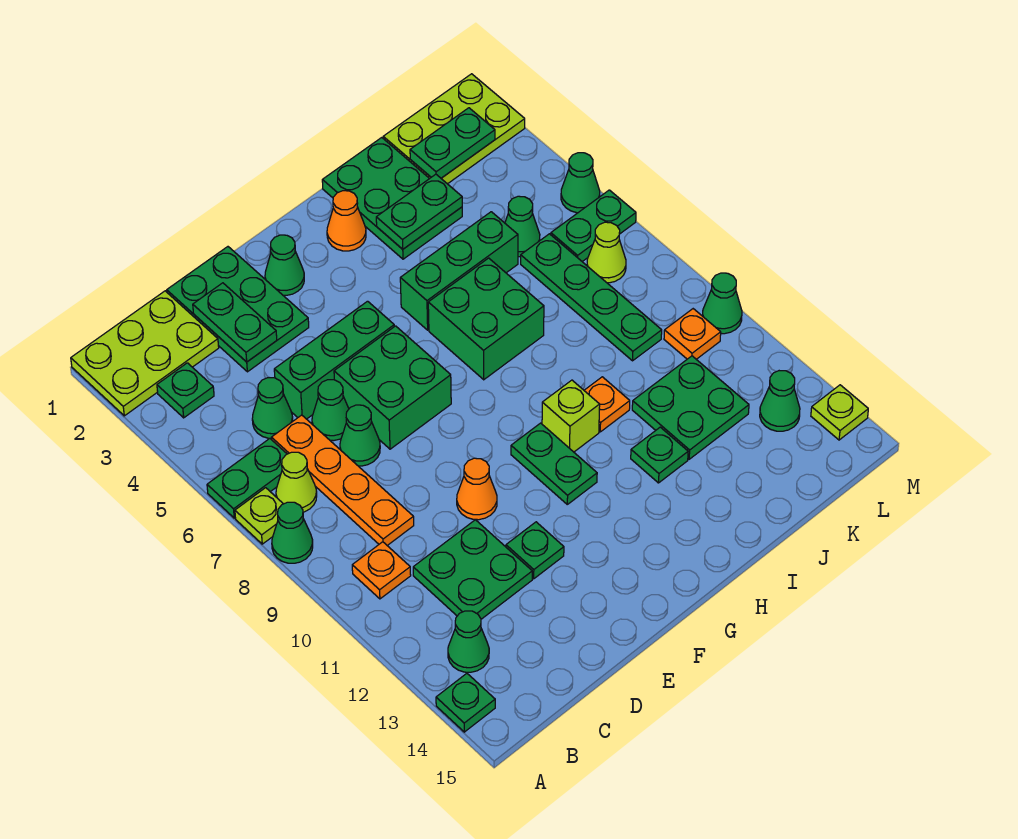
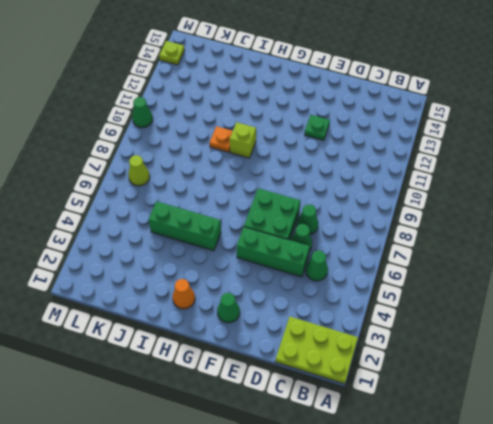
none -> green 1x2 plate [207,438,287,518]
none -> lime 1x1 plate [235,488,283,544]
none -> green 1x1 cone [272,502,313,563]
none -> green 1x1 plate [436,673,495,732]

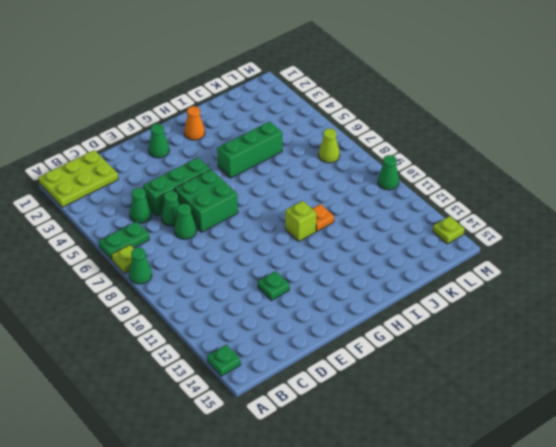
none -> green 1x1 plate [157,363,214,418]
none -> lime 1x1 cone [276,452,317,512]
none -> orange 1x1 plate [352,542,411,599]
none -> green 1x1 cone [448,611,489,672]

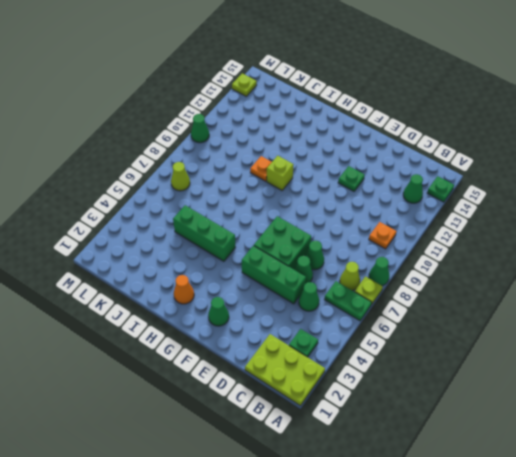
none -> orange 1x4 plate [271,415,414,545]
none -> green 2x2 plate [413,520,532,619]
none -> green 2x3 plate [167,247,309,372]
none -> orange 1x1 cone [457,458,497,520]

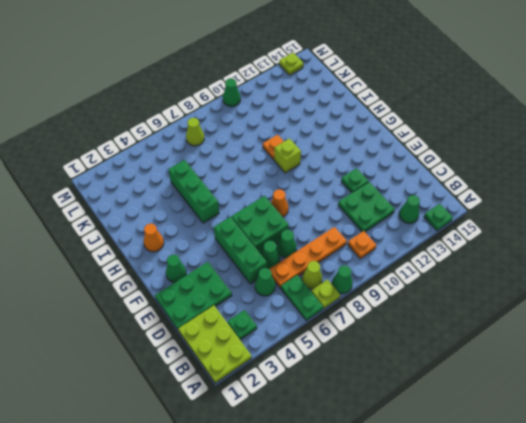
orange 1x1 cone [271,189,289,217] -> orange 1x1 cone moved to [457,458,497,520]
none -> green 1x2 plate [511,423,597,504]
none -> green 2x2 brick [428,258,544,380]
none -> green 2x3 plate [322,138,462,259]
none -> green 1x1 plate [631,427,688,483]

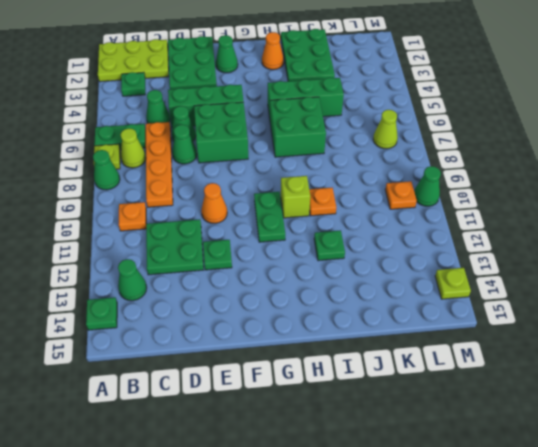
none -> green 2x2 plate [632,356,749,459]
none -> lime 2x3 plate [383,74,525,184]
none -> green 1x1 cone [505,196,540,257]
none -> green 1x4 plate [521,234,662,361]

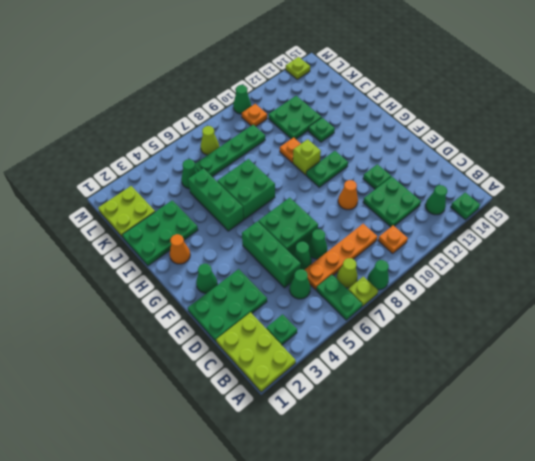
lime 2x2 plate [98,186,155,238] -> lime 2x3 plate [383,74,525,184]
none -> green 1x2 plate [551,190,636,262]
none -> green 1x1 cone [760,371,800,431]
none -> green 1x1 cone [561,153,600,213]
none -> green 1x2 plate [193,283,277,362]

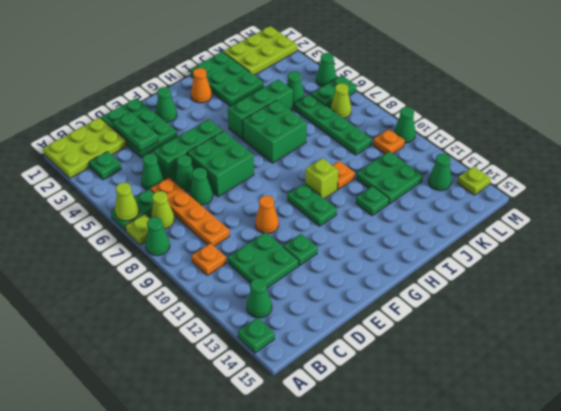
lime 1x1 cone [115,183,139,221] -> none
none -> green 1x2 plate [376,174,462,249]
none -> green 1x2 plate [410,108,495,178]

